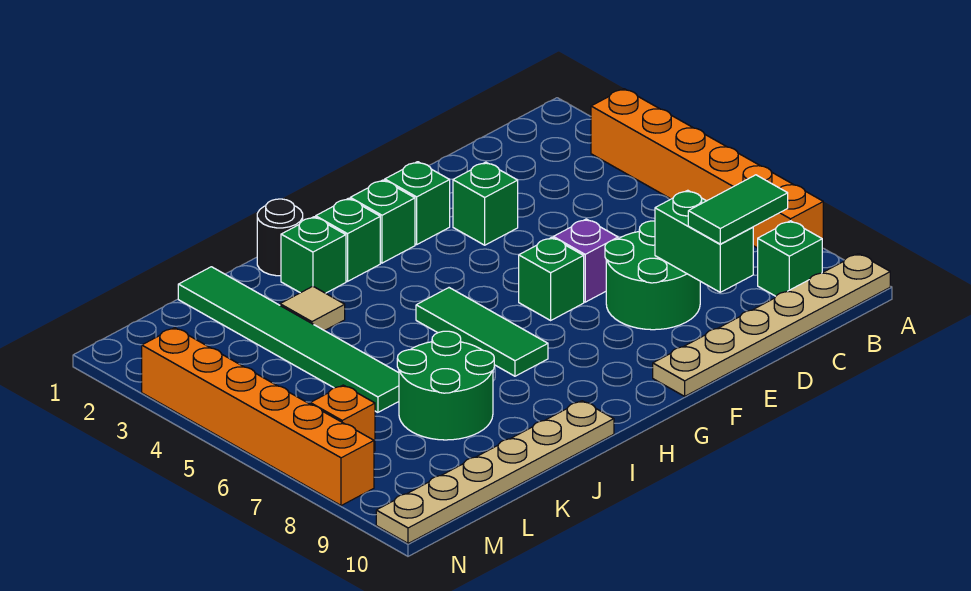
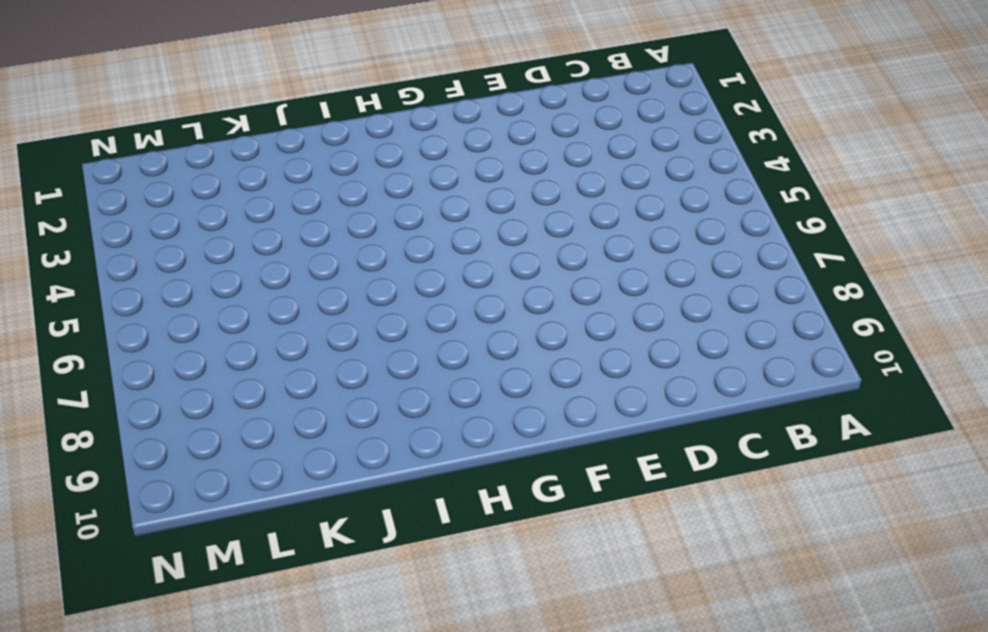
none -> orange 1x6 brick [591,89,823,250]
none -> tan 1x6 plate [653,254,890,396]
none -> green 1x1 brick [758,221,822,296]

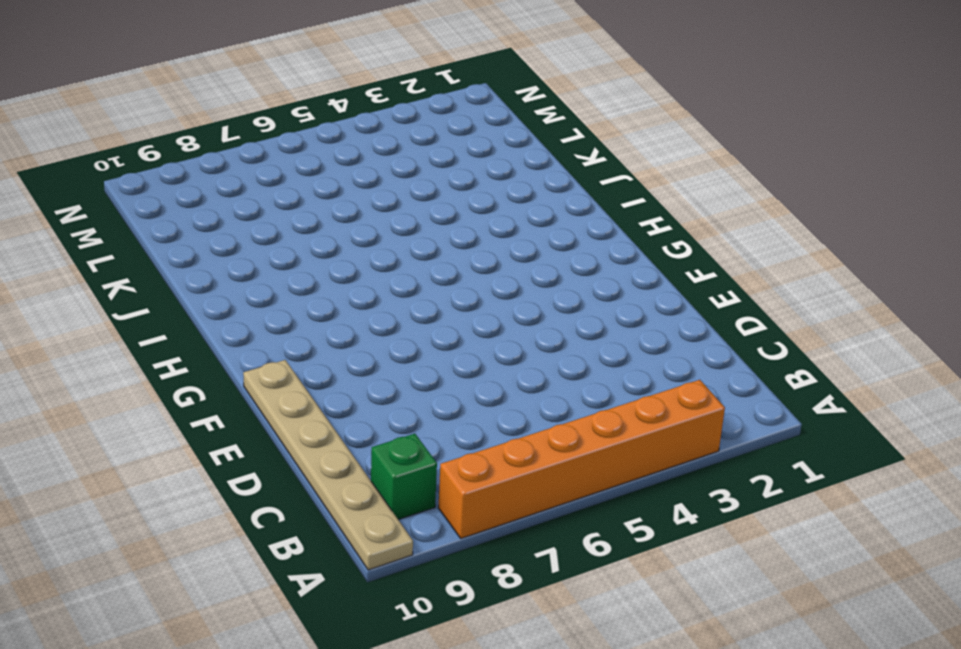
none -> green 2x2 round brick [605,221,700,330]
none -> green 1x1 brick [453,162,518,245]
none -> purple 1x1 brick [553,219,618,302]

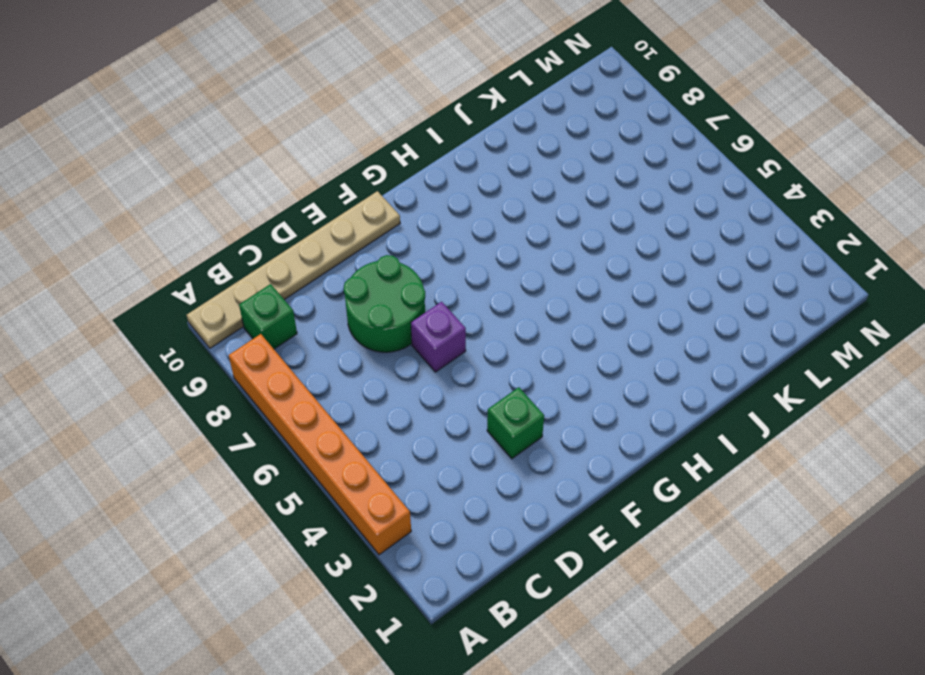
none -> green 1x1 brick [385,162,450,245]
none -> green 1x1 brick [519,237,584,320]
none -> green 1x1 brick [350,180,415,263]

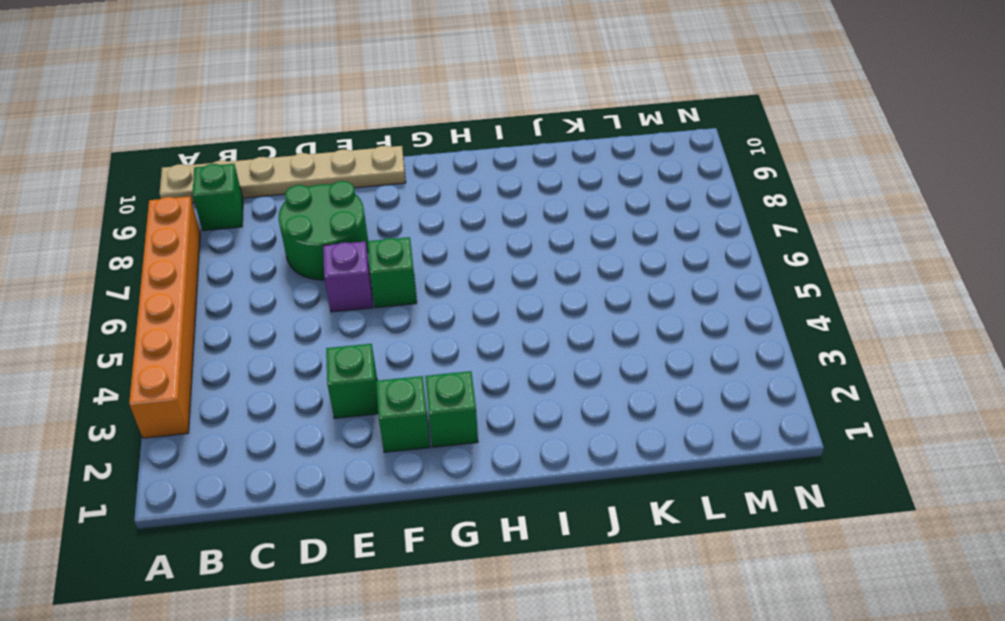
none -> green 1x1 brick [316,198,380,281]
none -> green 1x3 tile [416,288,548,376]
none -> black 1x1 round brick [257,199,303,276]

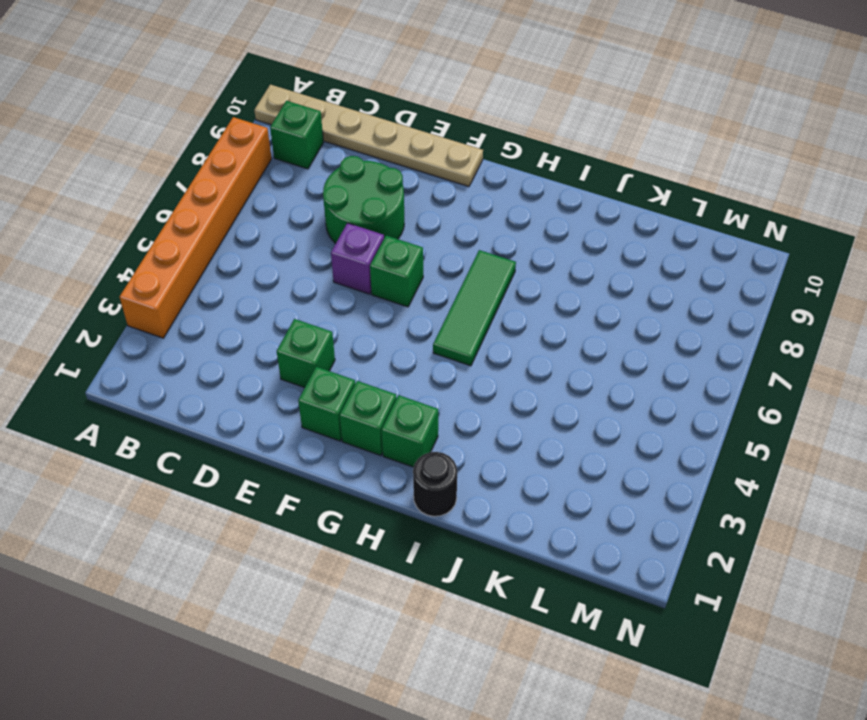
none -> green 1x1 brick [281,217,346,293]
none -> tan 1x6 plate [376,401,614,544]
none -> tan 1x1 tile [280,286,345,331]

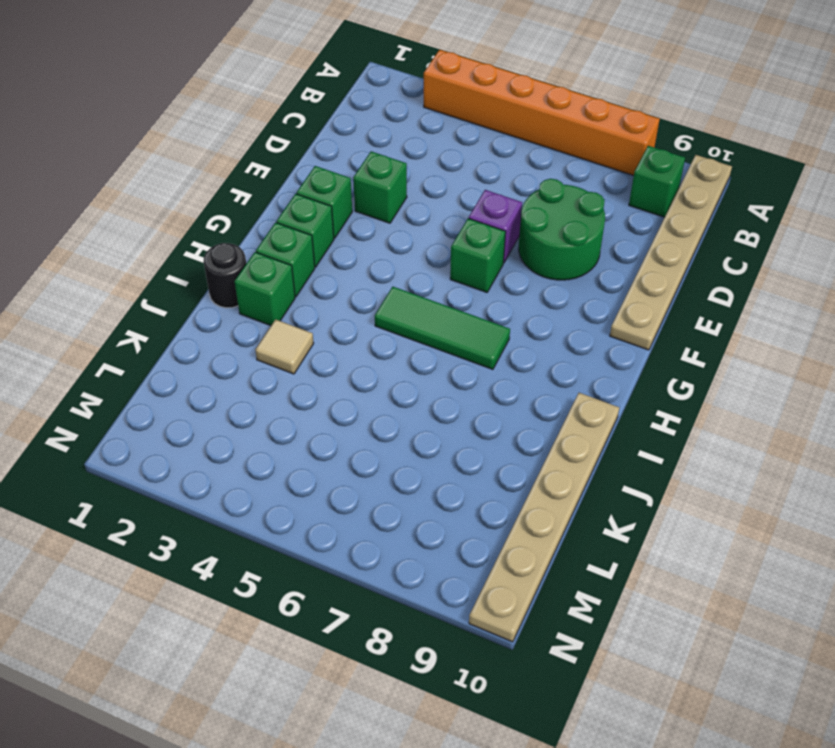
none -> green 2x2 round brick [397,331,494,440]
none -> green 1x6 tile [178,267,399,412]
none -> orange 1x1 brick [310,385,375,451]

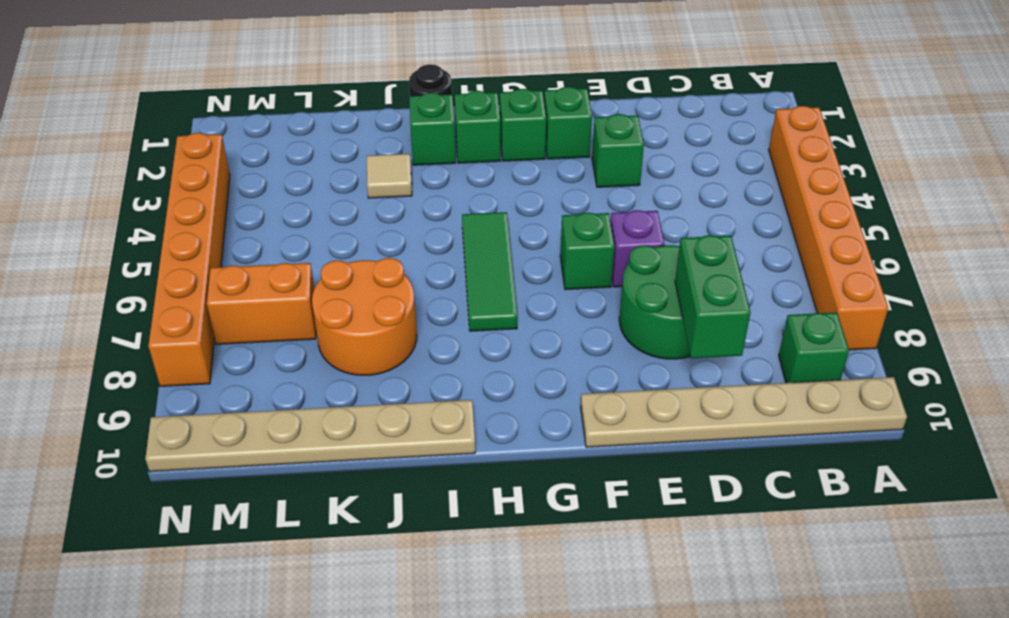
orange 2x2 round brick [312,258,417,375] -> green 2x2 round brick [397,331,494,440]
orange 1x2 brick [207,263,316,344] -> orange 1x1 brick [310,385,375,451]
none -> green 1x6 tile [178,267,399,412]
none -> green 1x2 tile [688,175,788,244]

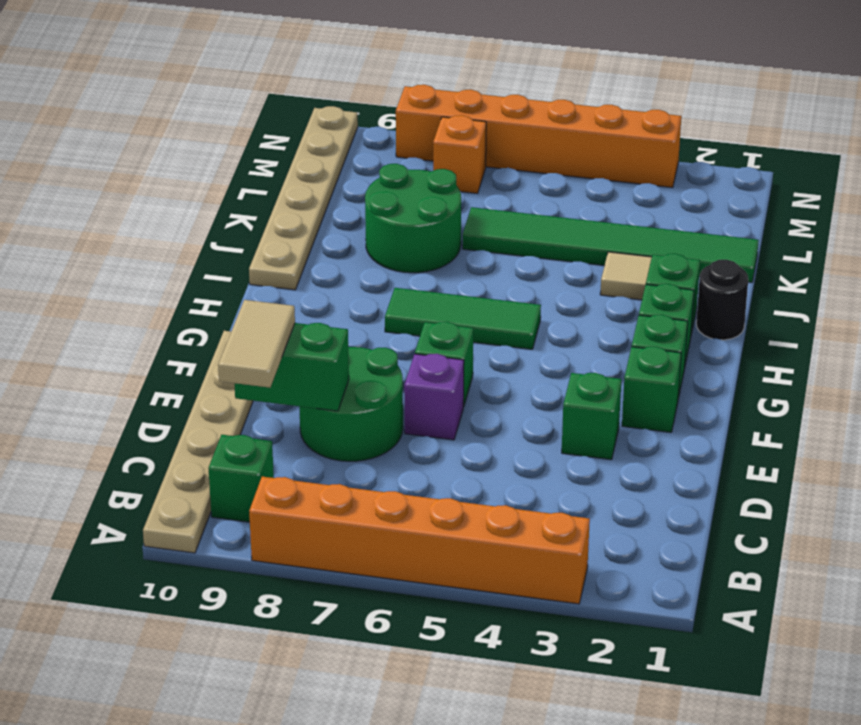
tan 1x2 tile [218,300,295,388] -> green 1x2 tile [688,175,788,244]

